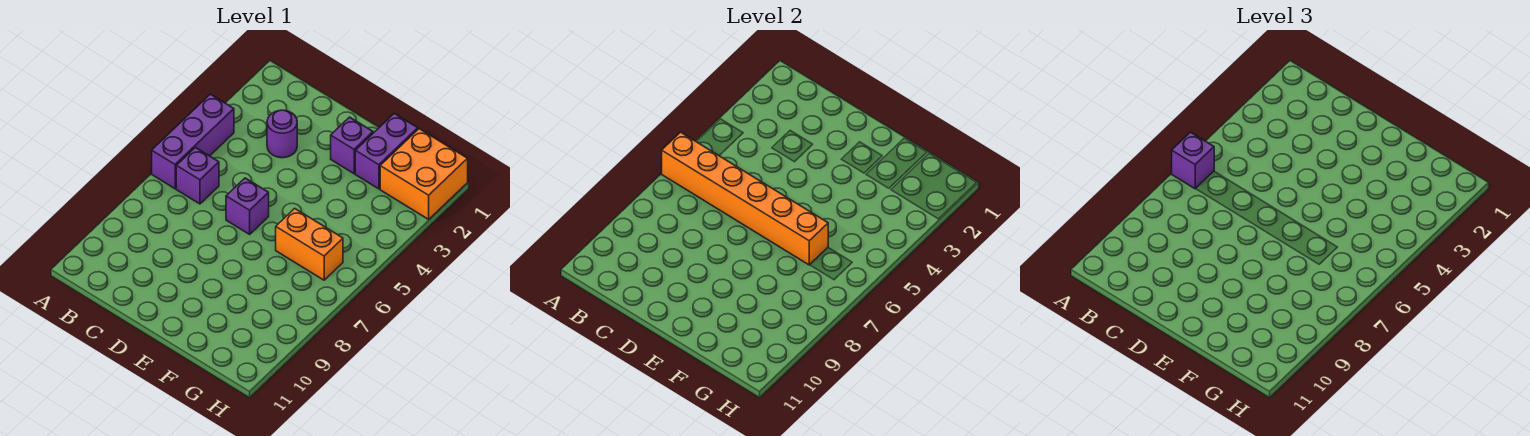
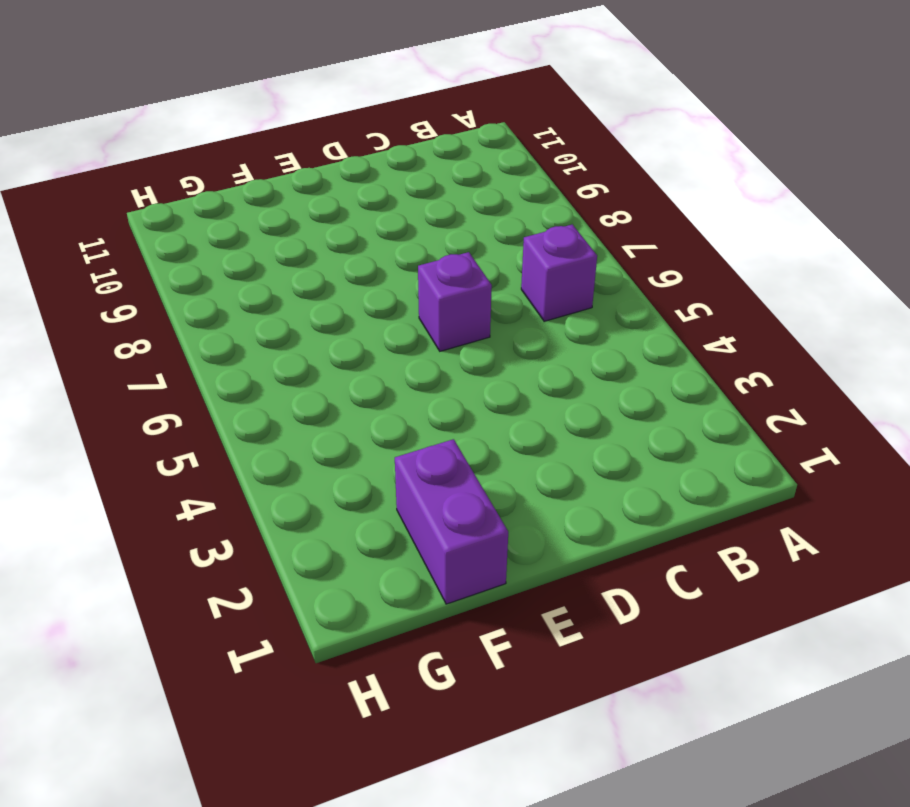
none -> purple 1x3 brick [152,94,234,189]
none -> purple 1x1 round brick [267,110,297,158]

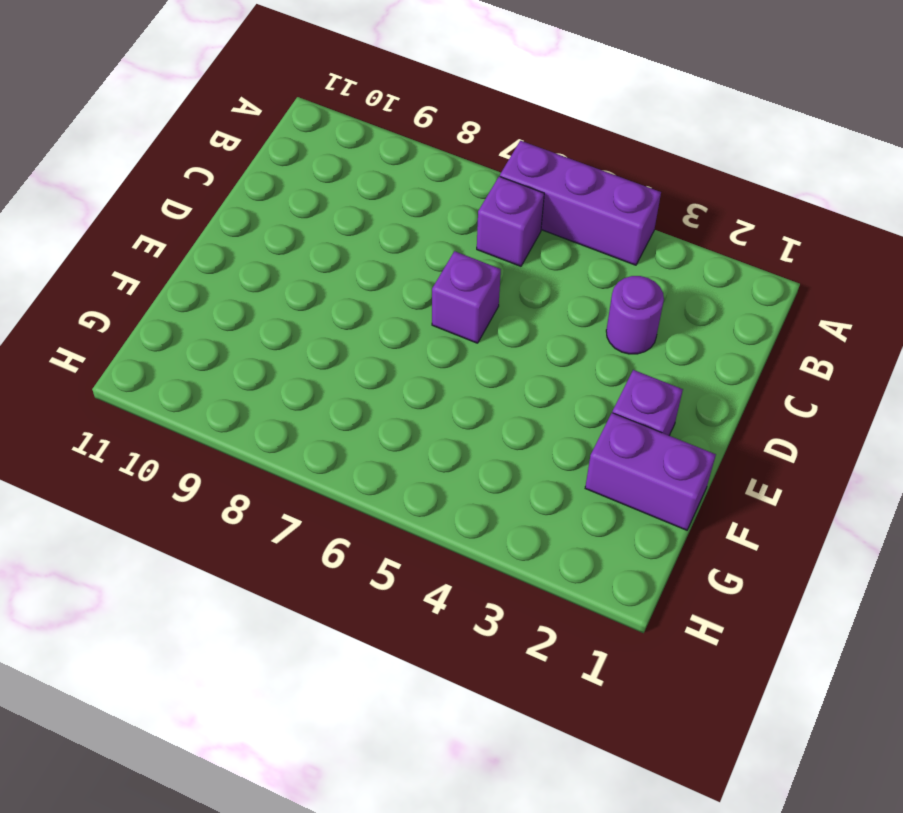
none -> orange 1x2 brick [276,208,343,280]
none -> orange 2x2 brick [380,129,468,219]

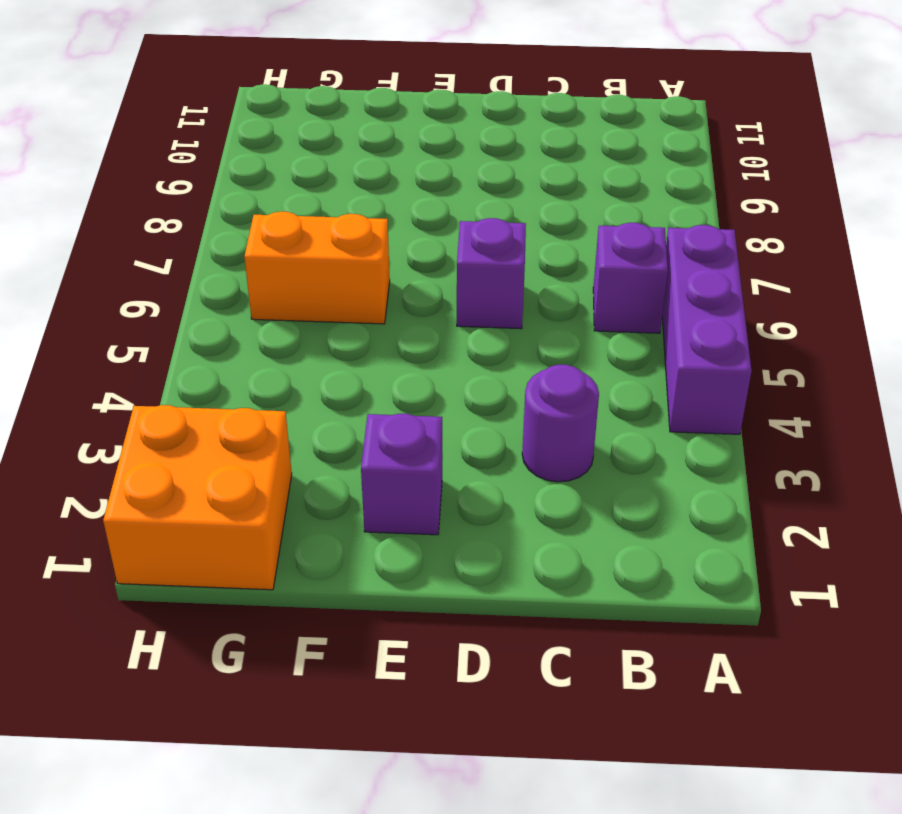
none -> purple 1x2 brick [355,113,418,189]
none -> orange 1x6 brick [662,132,828,265]

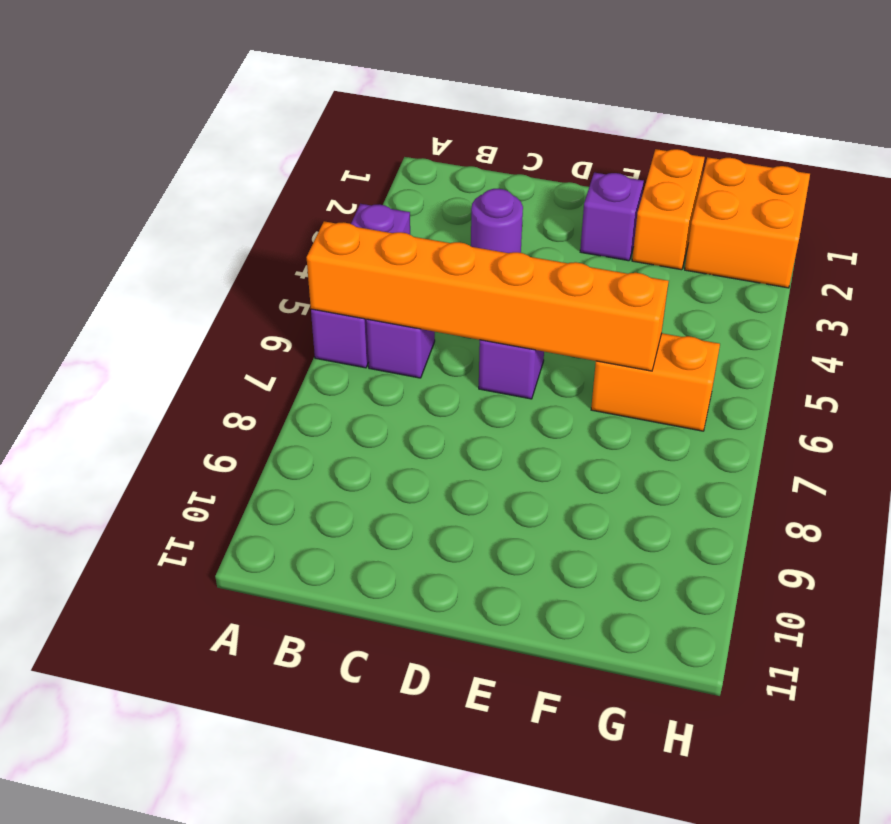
orange 1x2 brick [632,149,705,270] -> purple 1x2 brick [355,113,418,189]
none -> purple 1x1 brick [1172,132,1214,189]

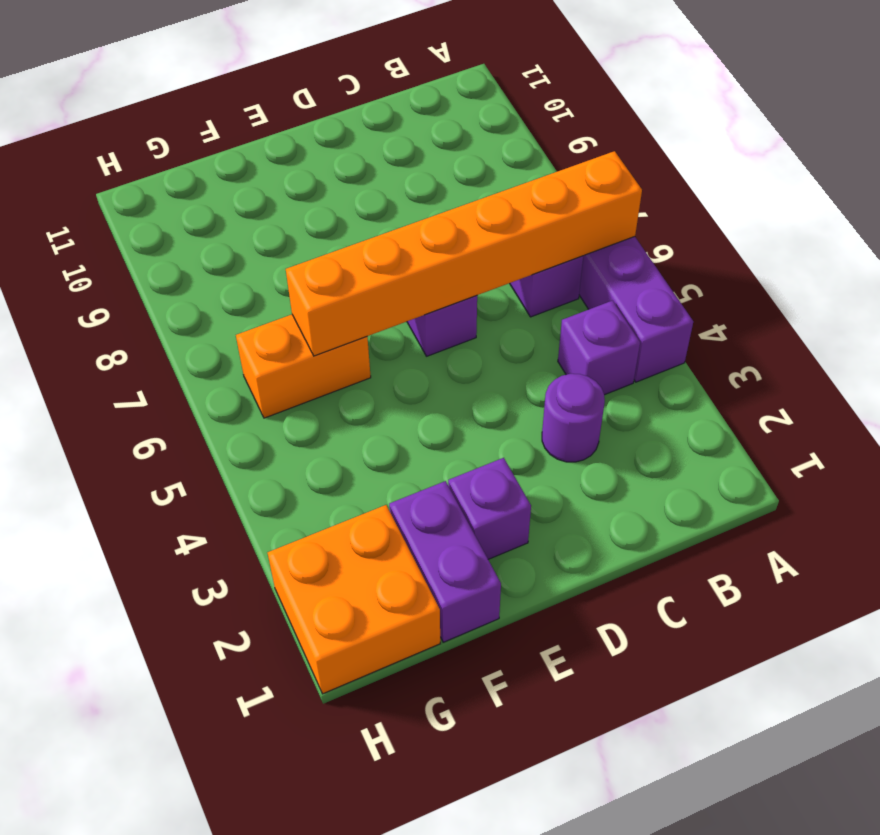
purple 1x1 brick [558,301,640,395] -> purple 1x1 brick moved to [1172,132,1214,189]

